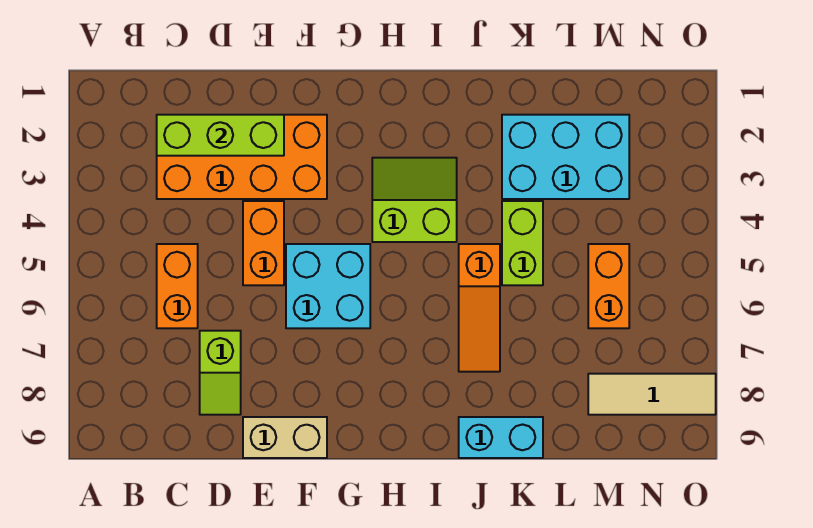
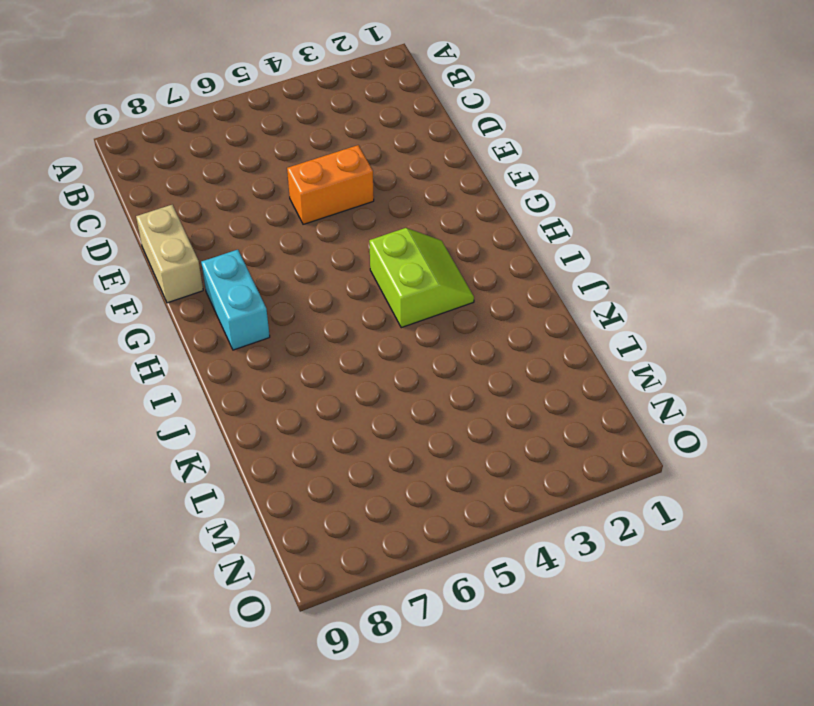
cyan 1x2 brick [201,250,270,350] -> cyan 1x2 brick moved to [459,417,543,458]
none -> orange 2x4 brick [157,115,327,199]
none -> orange 1x2 brick [157,244,198,328]
none -> lime 1x2 slope [200,331,241,415]

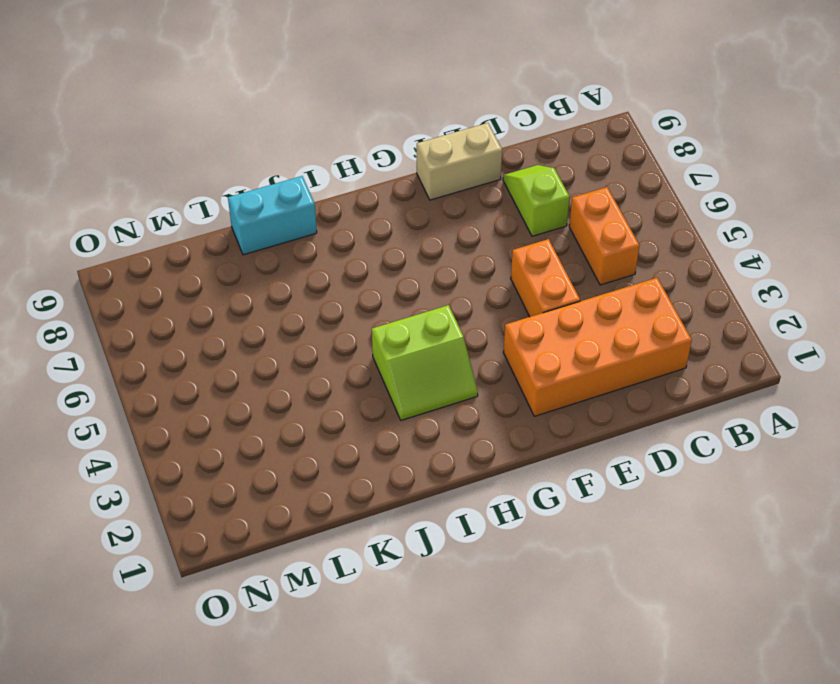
none -> cyan 2x2 brick [286,244,370,328]
none -> orange 1x3 slope [459,244,500,372]
none -> cyan 2x3 brick [502,115,629,199]

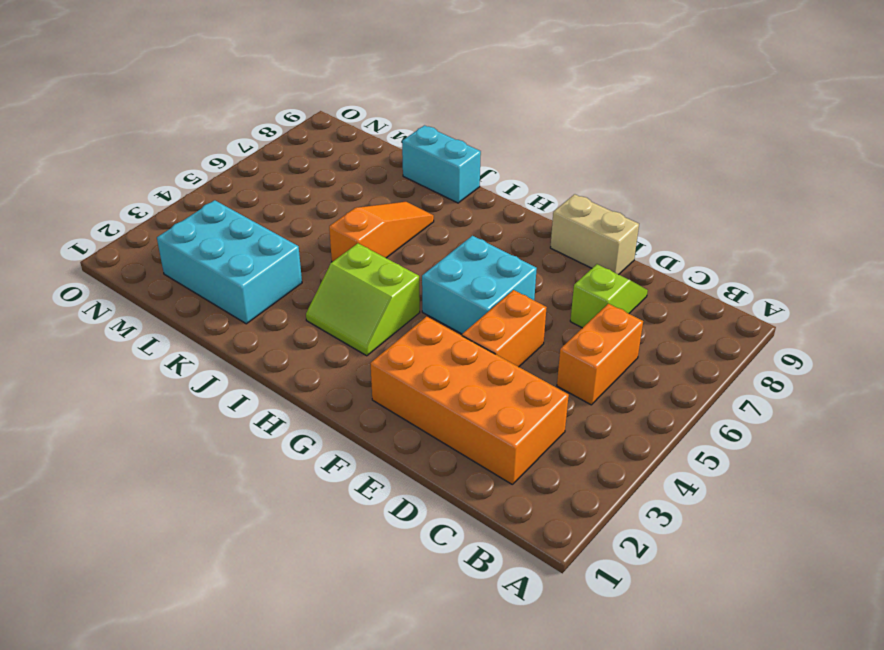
none -> lime 1x2 brick [502,201,543,285]
none -> orange 1x2 brick [588,244,629,328]
none -> tan 1x3 tile [588,374,716,415]

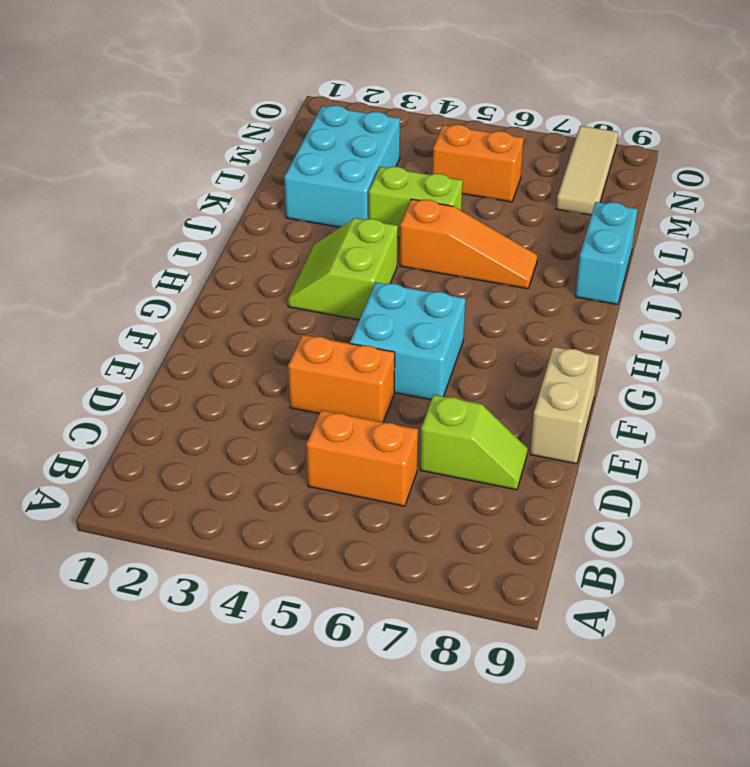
none -> orange 2x4 brick [157,115,327,199]
none -> lime 1x3 brick [157,115,284,156]

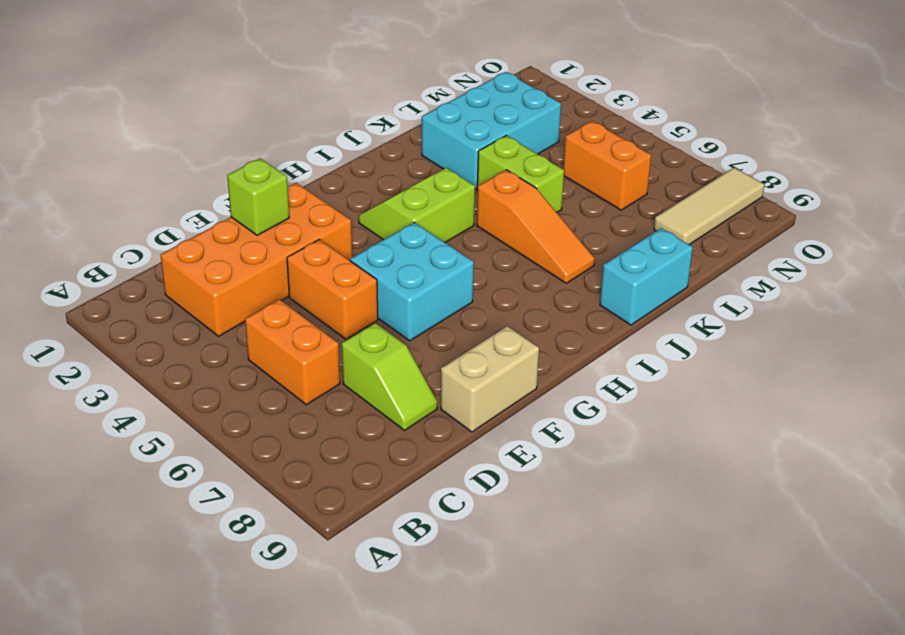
lime 1x1 brick [227,158,289,235] -> lime 1x3 brick [157,115,284,156]

